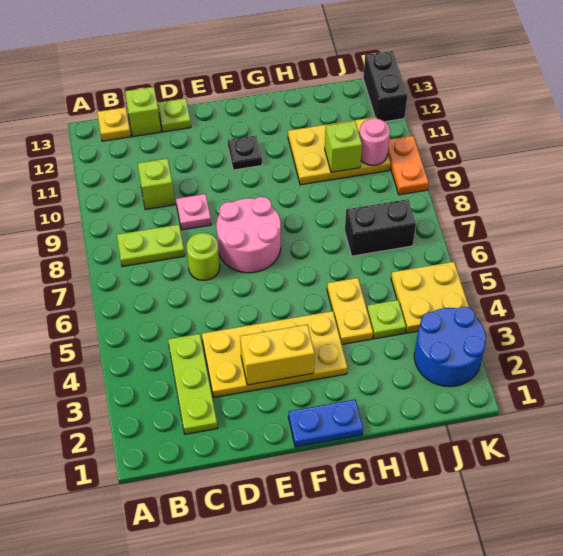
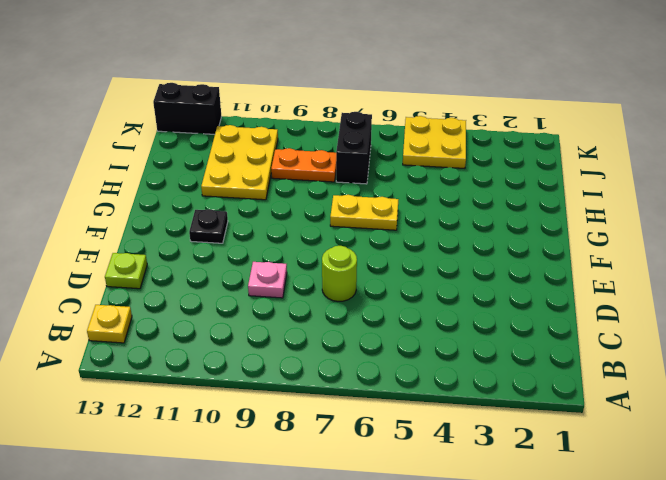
yellow 1x2 plate [330,195,398,230] -> yellow 1x2 plate moved to [327,278,373,344]
orange 1x2 plate [271,148,336,182] -> orange 1x2 plate moved to [388,136,429,195]
none -> lime 1x2 plate [117,224,185,267]
none -> lime 1x3 plate [168,334,217,434]
none -> lime 1x1 brick [138,159,175,210]

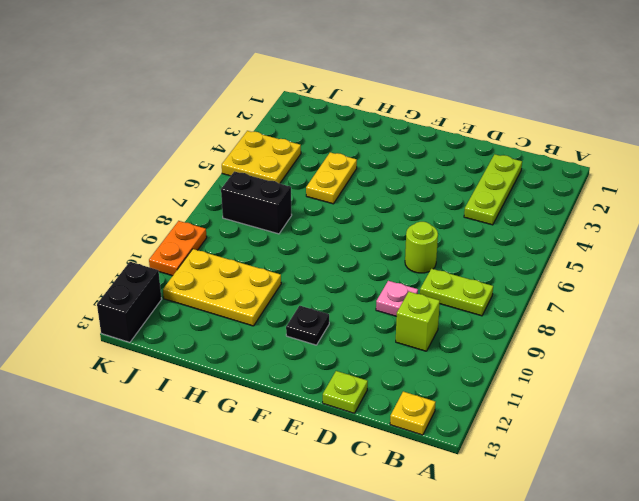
none -> lime 1x1 brick [125,87,161,137]
none -> yellow 2x4 plate [202,311,347,397]
none -> pink 2x2 round brick [216,197,281,273]

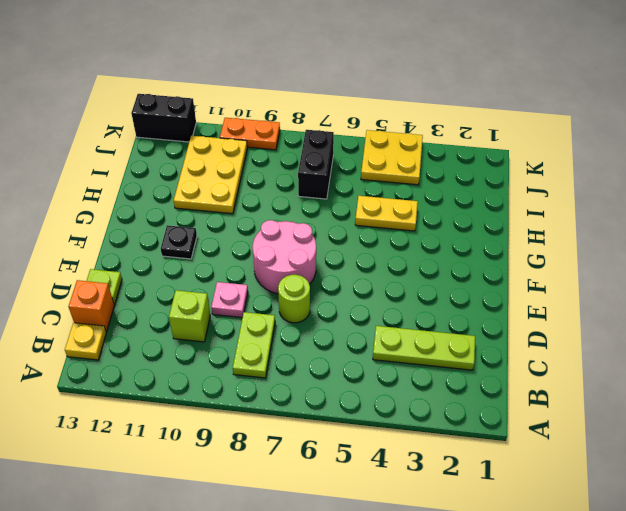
orange 1x1 brick [68,280,114,332] -> lime 1x1 brick [125,87,161,137]
none -> yellow 2x4 plate [202,311,347,397]
none -> blue 1x2 plate [288,400,363,447]
none -> lime 1x1 plate [367,300,406,339]

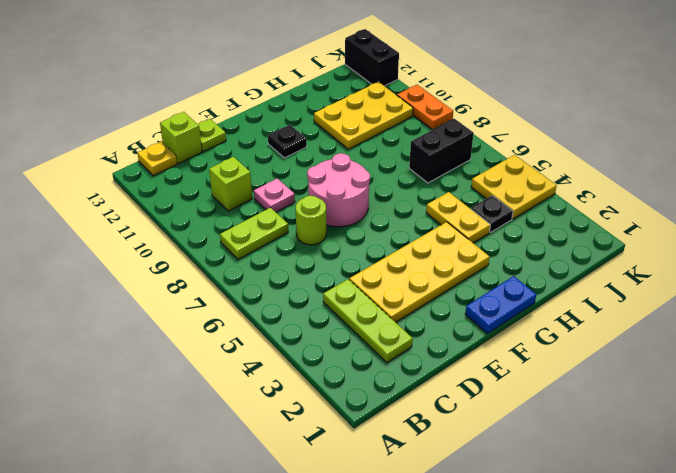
black 1x1 plate [471,195,513,232] -> lime 1x1 plate [367,300,406,339]
none -> blue 2x2 round brick [414,307,486,387]
none -> yellow 1x2 brick [240,325,315,385]
none -> lime 1x1 brick [325,121,362,172]

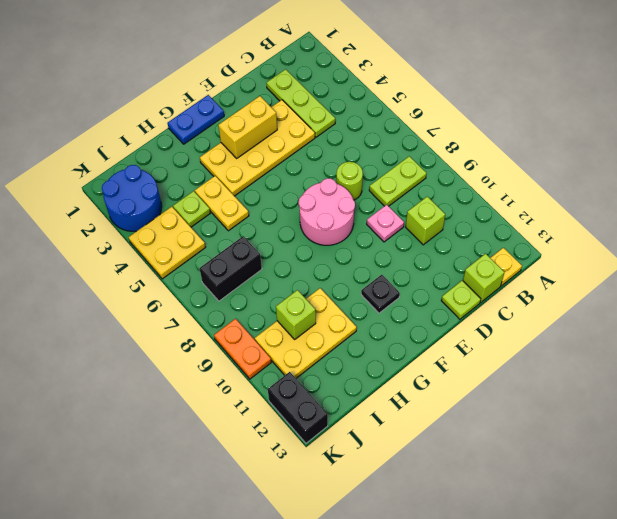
none -> pink 1x1 round brick [359,119,390,165]

